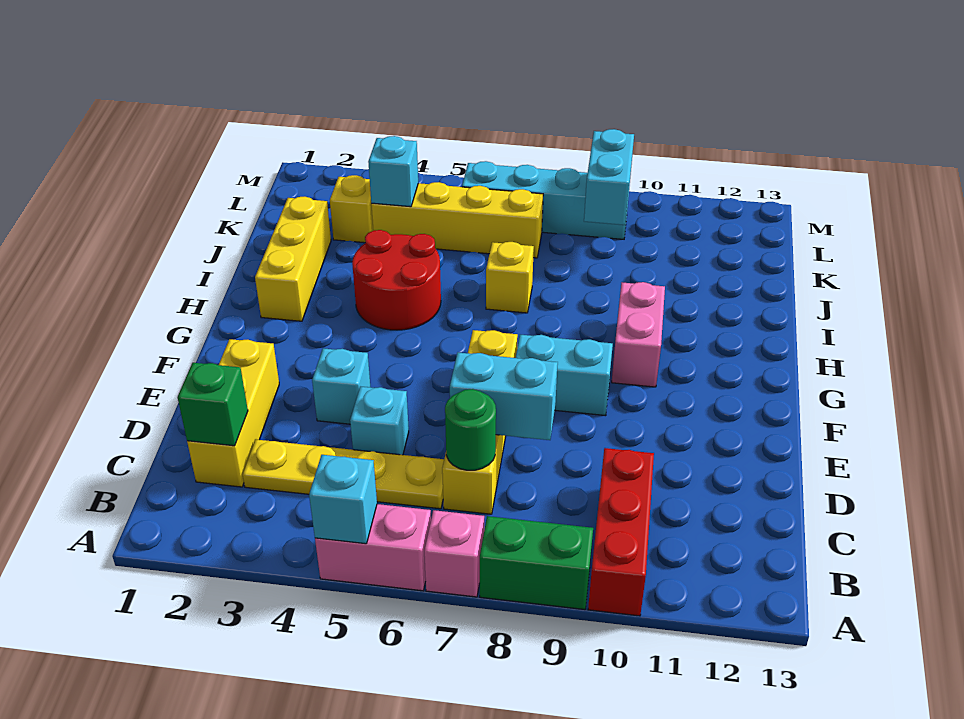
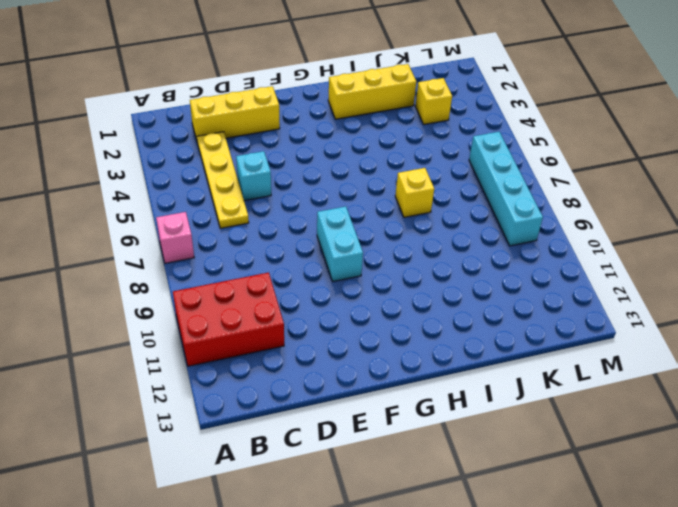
red 2x3 brick [173,273,284,366] -> red 1x3 brick [588,448,654,616]
none -> pink 1x2 brick [315,504,431,591]
none -> green 1x2 brick [480,516,593,609]
none -> yellow 1x4 brick [442,330,518,514]

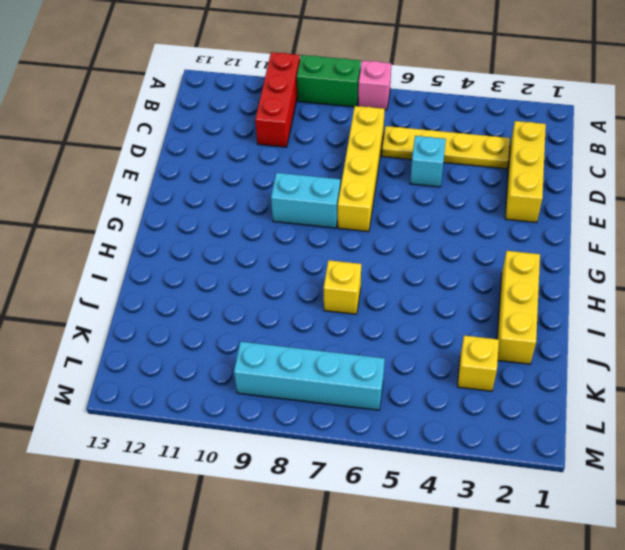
none -> pink 1x2 brick [315,504,431,591]
none -> cyan 1x1 brick [312,348,370,424]
none -> pink 1x2 brick [612,282,665,387]

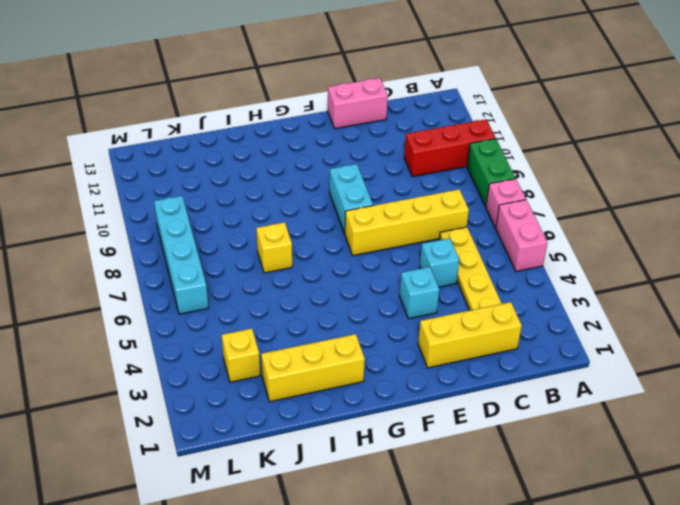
pink 1x2 brick [328,78,388,129] -> pink 1x2 brick moved to [612,282,665,387]
none -> red 2x2 round brick [352,230,441,330]
none -> yellow 1x4 brick [371,182,543,258]
none -> cyan 1x1 brick [309,455,377,544]

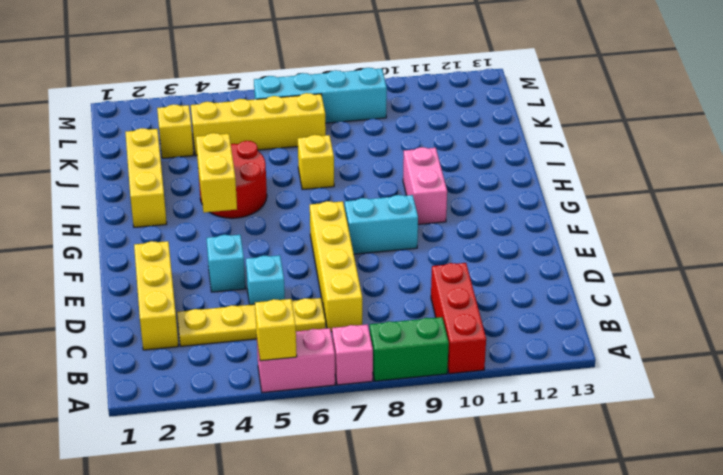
yellow 1x1 brick [255,299,297,361] -> cyan 1x1 brick [309,455,377,544]
yellow 1x2 brick [196,133,237,213] -> none
none -> green 1x1 brick [178,363,248,446]
none -> green 1x1 round brick [445,389,496,470]
none -> cyan 1x2 brick [450,352,558,440]

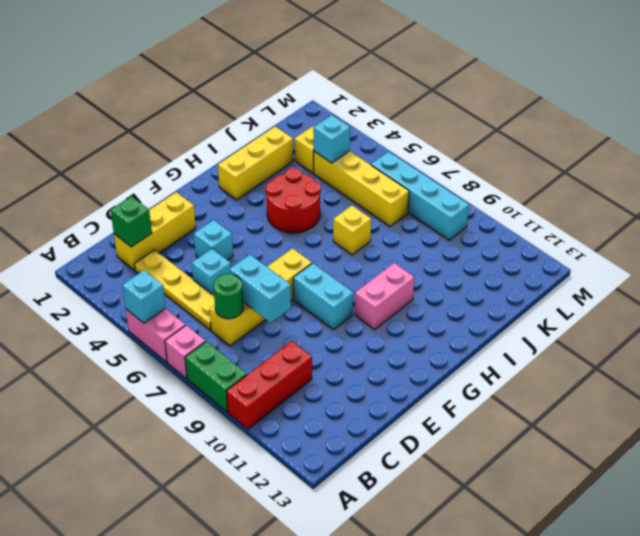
none -> cyan 1x2 brick [584,129,634,225]

